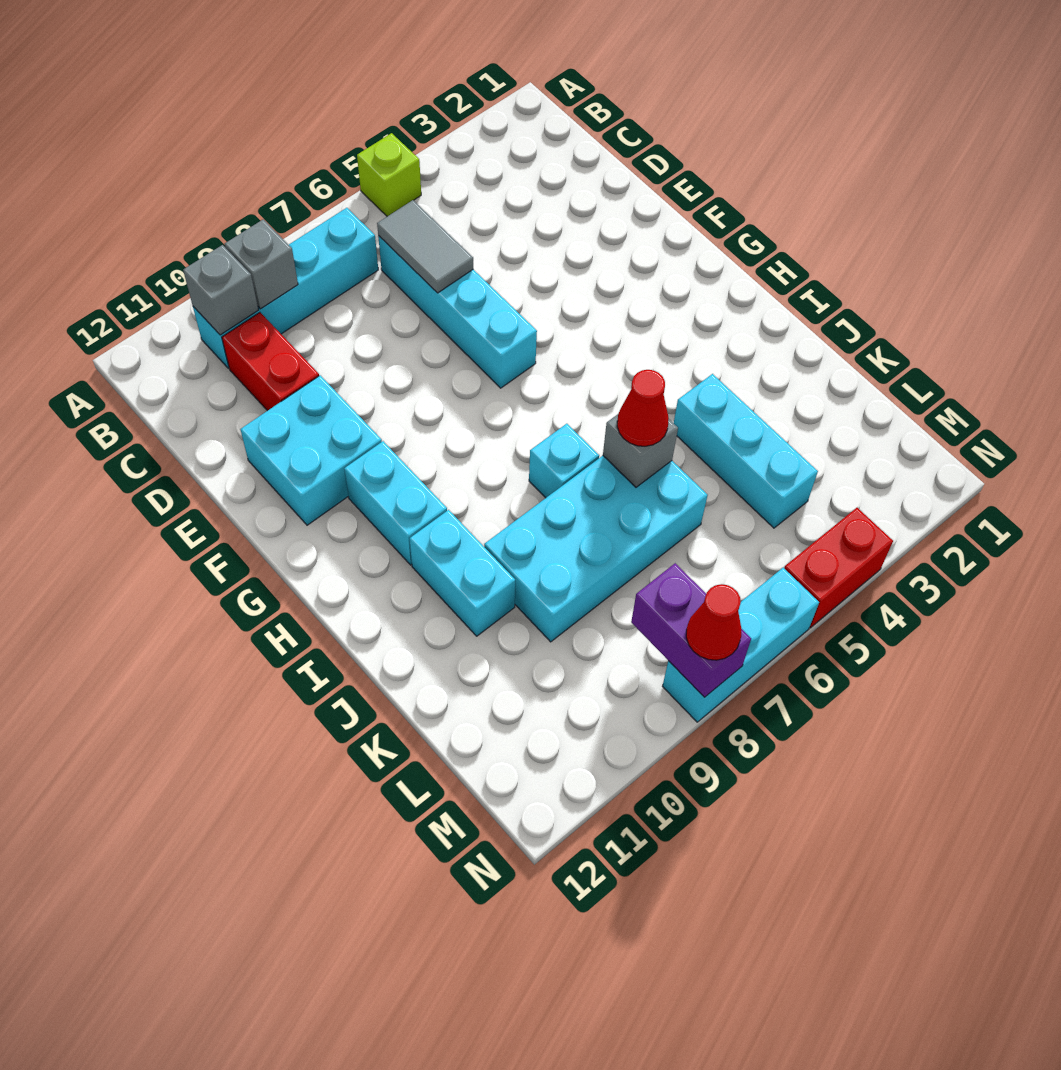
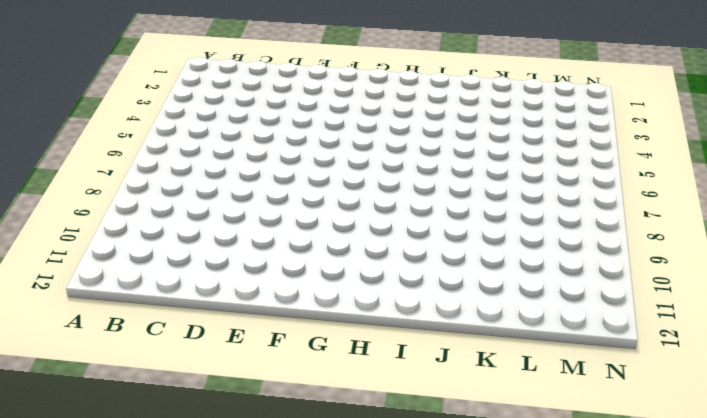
none -> lime 1x1 brick [357,133,421,216]
none -> cyan 1x4 brick [193,208,378,368]
none -> cyan 1x4 brick [378,236,537,388]

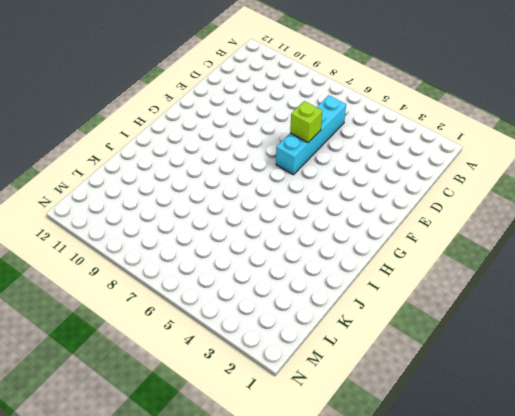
lime 1x1 brick [290,101,322,142] -> lime 1x1 brick moved to [357,133,421,216]
none -> cyan 1x4 brick [193,208,378,368]
none -> red 1x2 brick [222,312,319,411]
none -> cyan 2x2 brick [241,375,382,525]

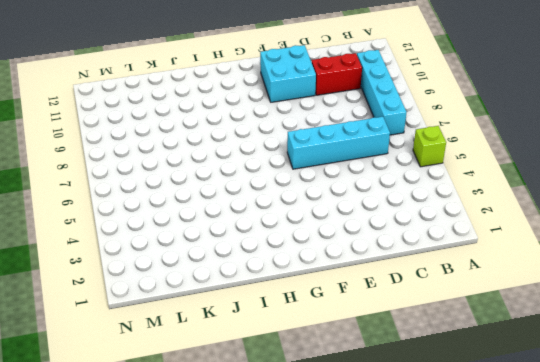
none -> cyan 1x2 brick [344,441,447,565]
none -> cyan 1x1 brick [529,424,599,498]
none -> cyan 1x2 brick [410,510,515,636]

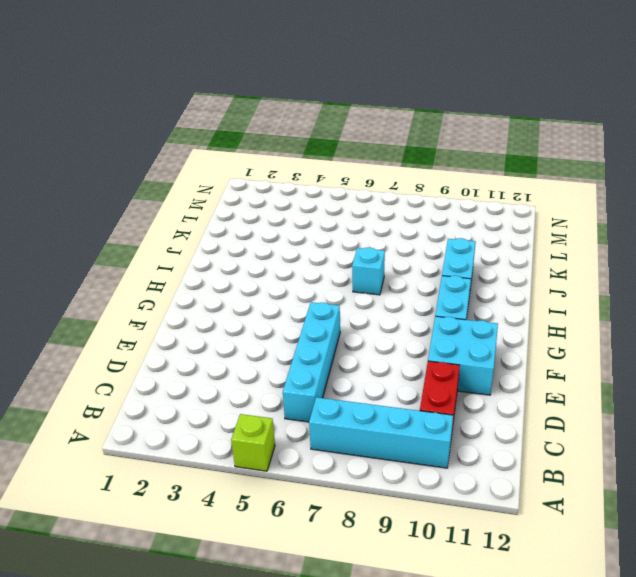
none -> cyan 1x3 brick [674,374,818,528]
none -> cyan 2x4 brick [484,456,708,642]
none -> red 1x2 brick [784,508,893,628]

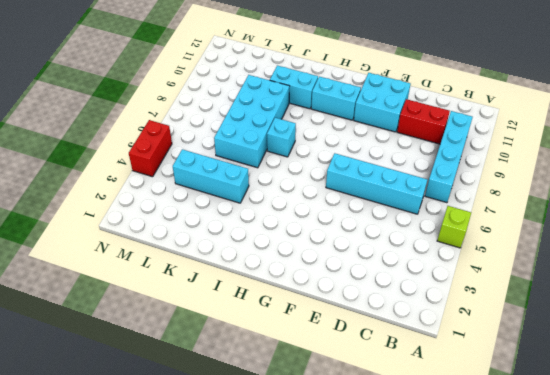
none -> cyan 1x3 brick [662,568,819,722]
none -> grey 1x1 brick [225,219,298,309]
none -> grey 1x1 brick [183,245,258,335]

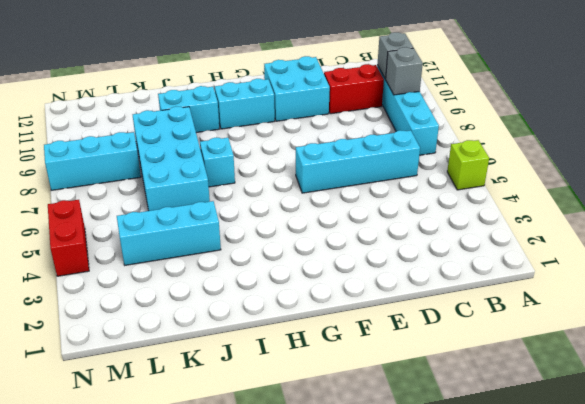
cyan 1x3 brick [44,132,141,191] -> cyan 1x3 brick turned to [662,568,819,722]
none -> grey 1x2 tile [377,200,473,293]
none -> grey 1x1 brick [603,414,678,487]
none -> purple 1x2 brick [631,563,751,697]

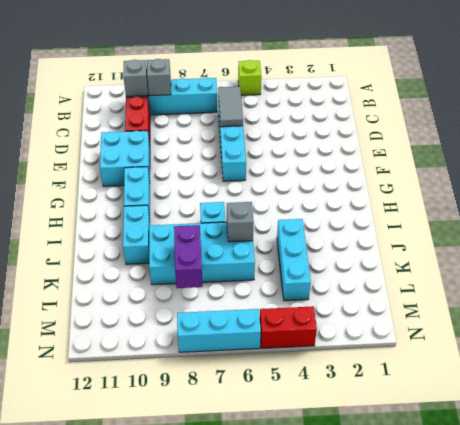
purple 1x2 brick [174,225,202,288] -> purple 1x2 brick moved to [631,563,751,697]
none -> red 1x1 cone [617,370,669,446]
none -> red 1x1 cone [686,584,741,660]

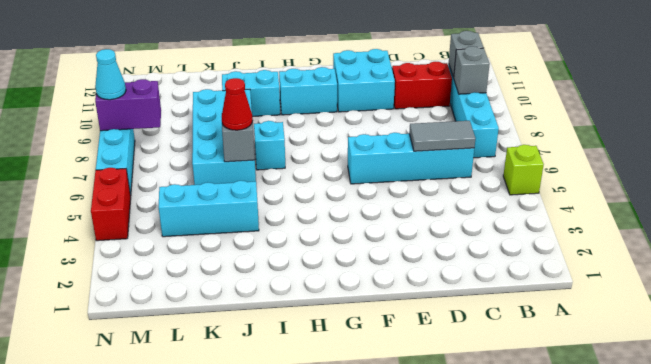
cyan 1x1 cone [95,49,126,100] -> red 1x1 cone [686,584,741,660]

